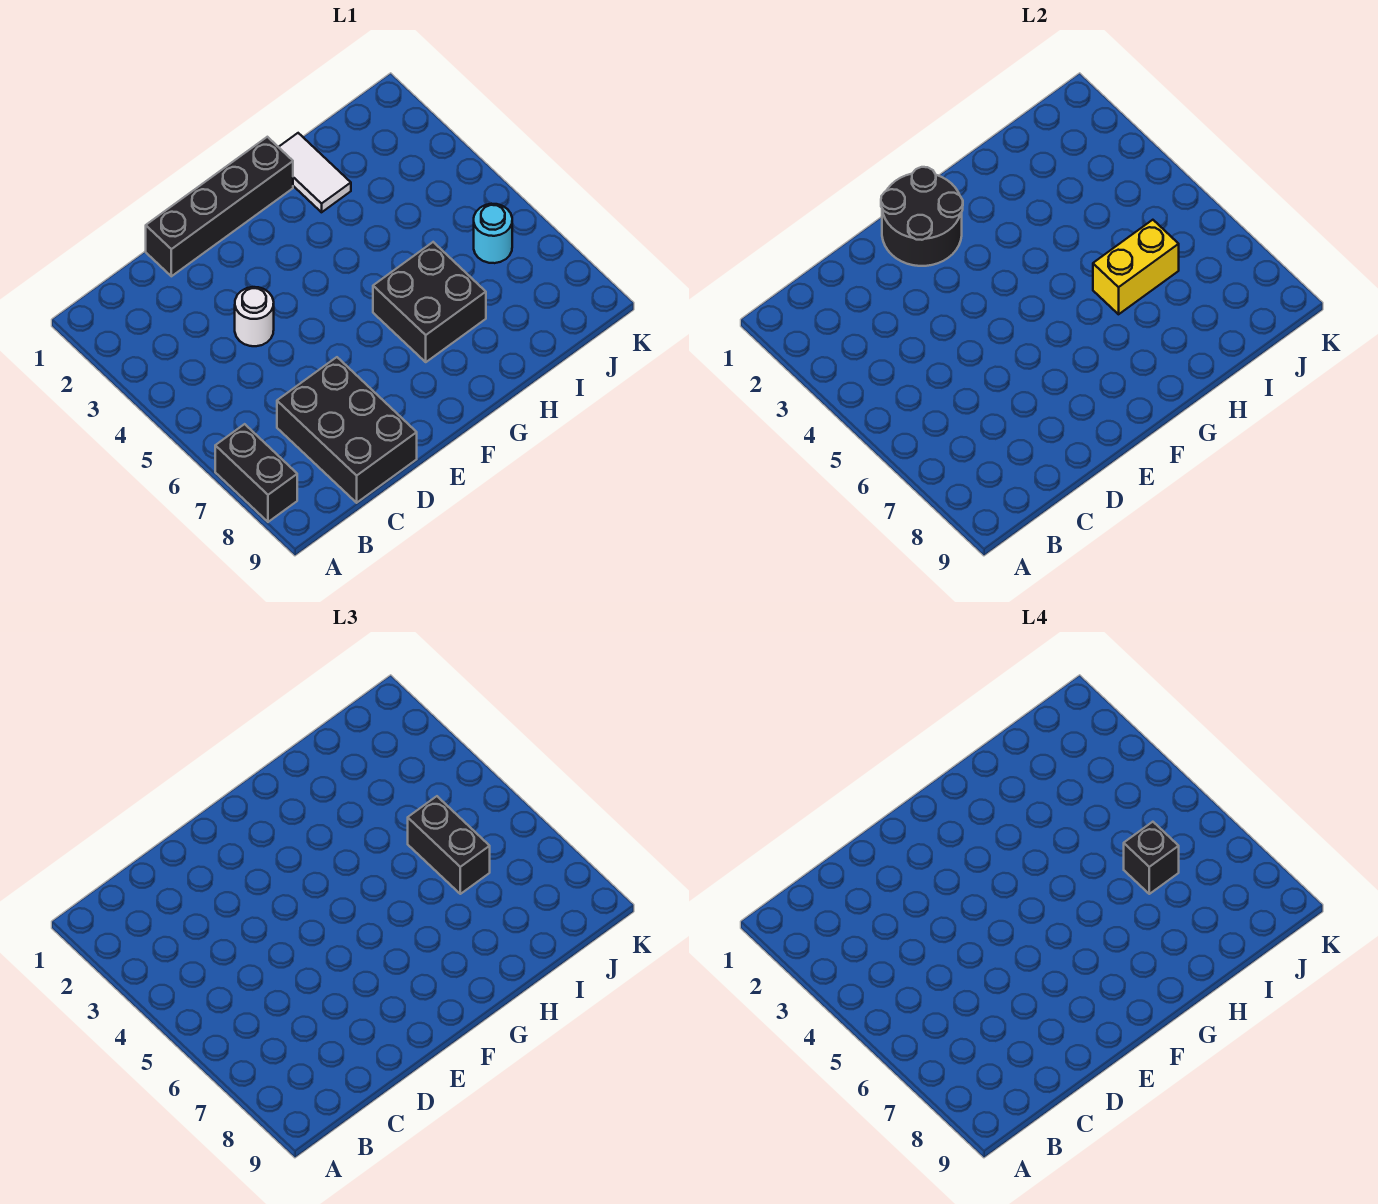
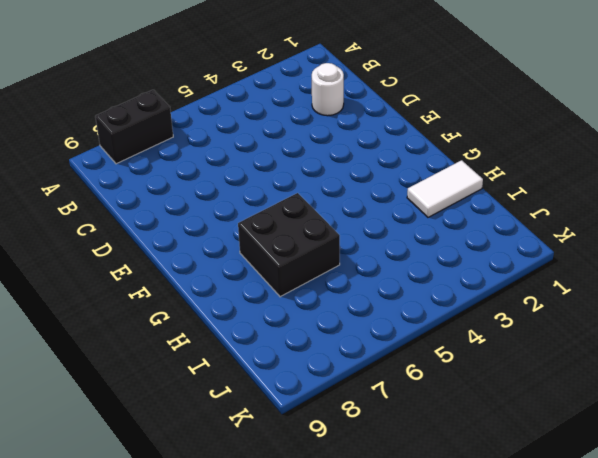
white 1x1 round brick [312,63,344,116] -> white 1x1 round brick moved to [235,287,274,346]
none -> black 2x3 brick [277,357,417,503]
none -> black 1x4 brick [146,137,293,276]

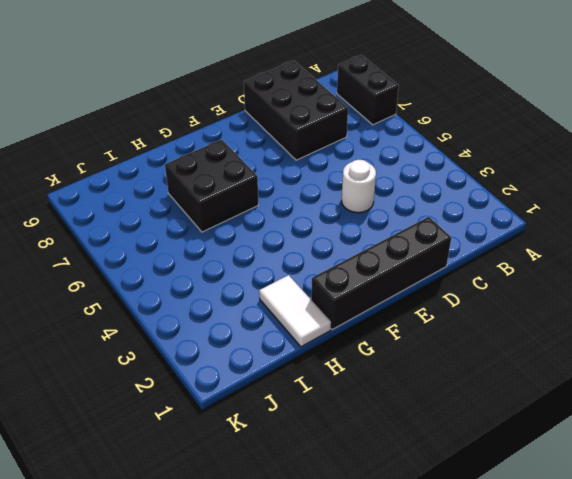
none -> cyan 1x1 round brick [474,204,512,263]
none -> black 2x2 round brick [881,167,963,266]

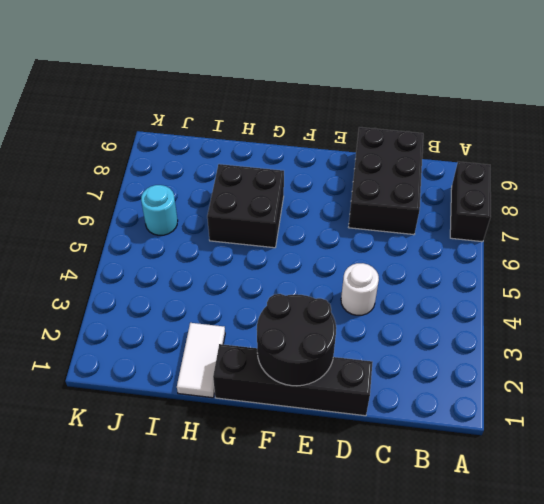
none -> yellow 1x2 brick [1093,220,1179,314]
none -> black 1x2 brick [408,796,490,894]

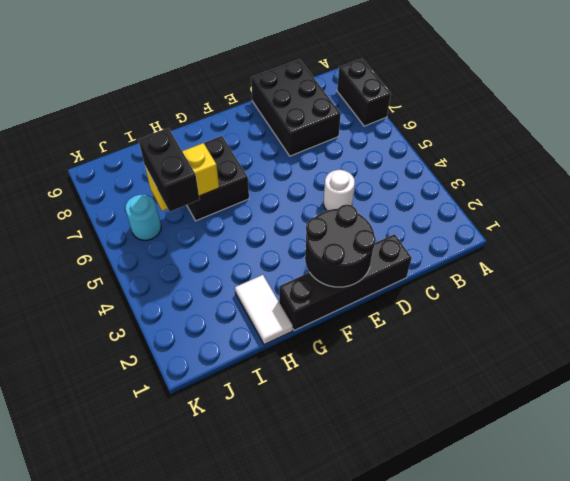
none -> black 1x1 brick [1124,822,1179,894]

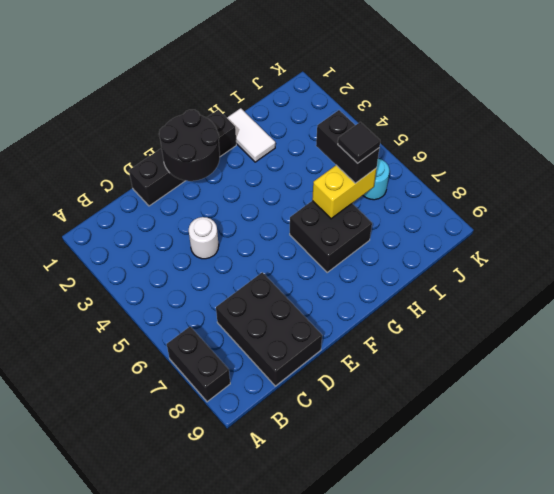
black 1x1 tile [338,122,380,163] -> black 1x1 brick [1124,822,1179,894]

